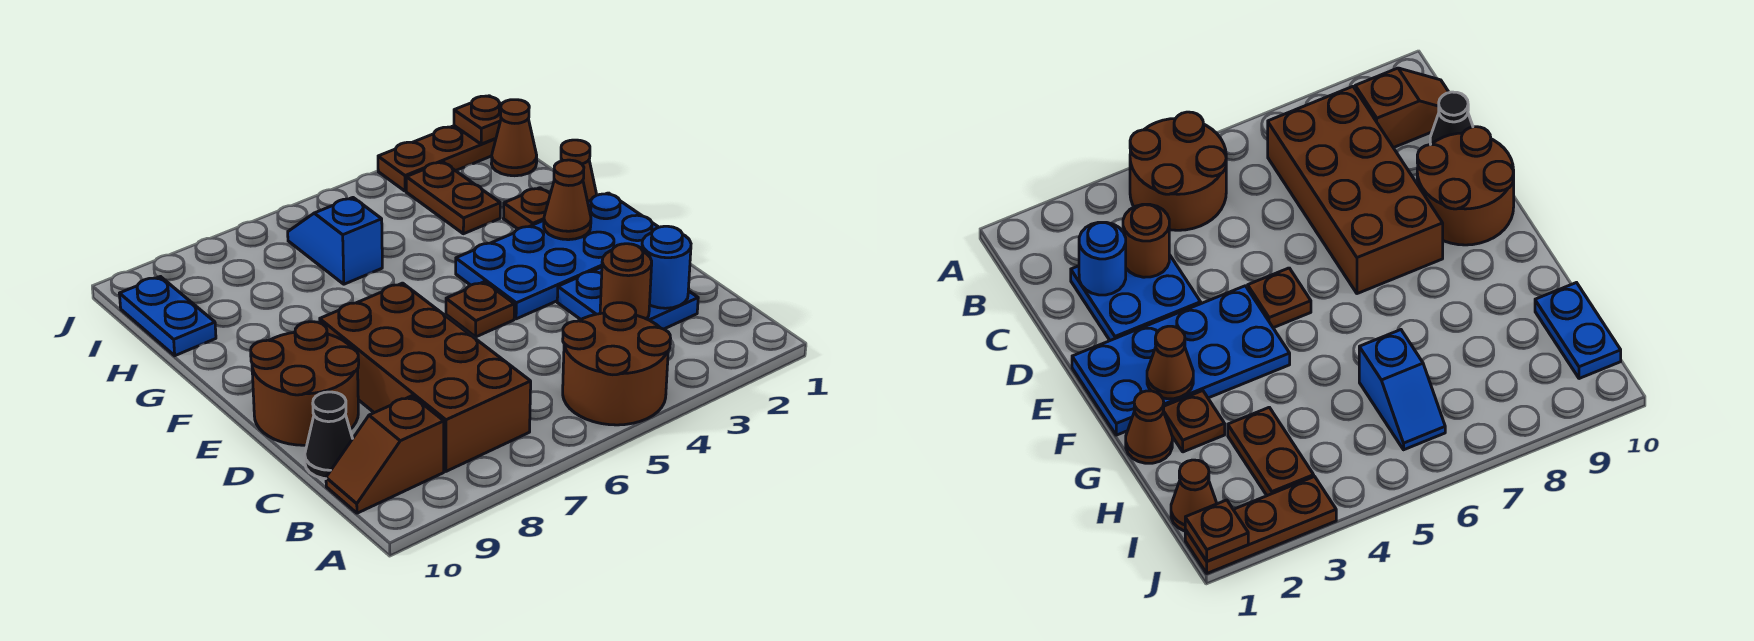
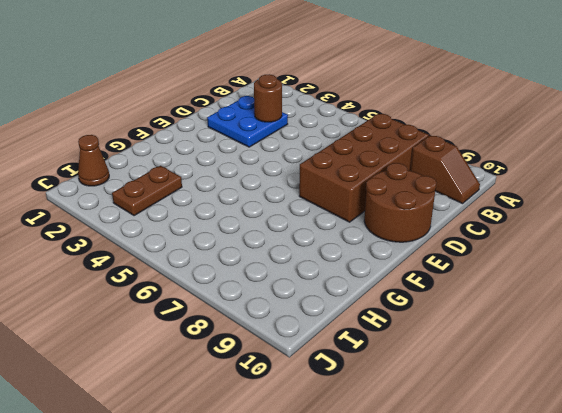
none -> brown 2x2 round brick [563,303,671,425]
none -> black 1x1 cone [305,392,353,479]
none -> blue 2x4 plate [456,193,659,319]

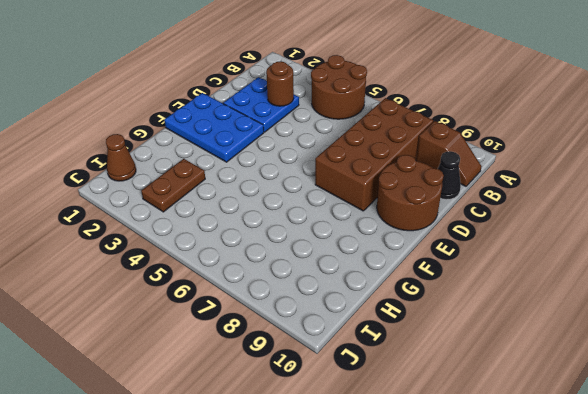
blue 2x3 plate [164,93,264,162] -> blue 2x4 plate [456,193,659,319]
none -> brown 1x1 plate [446,282,514,337]
none -> brown 1x1 cone [561,140,597,201]
none -> brown 1x1 plate [504,188,550,229]

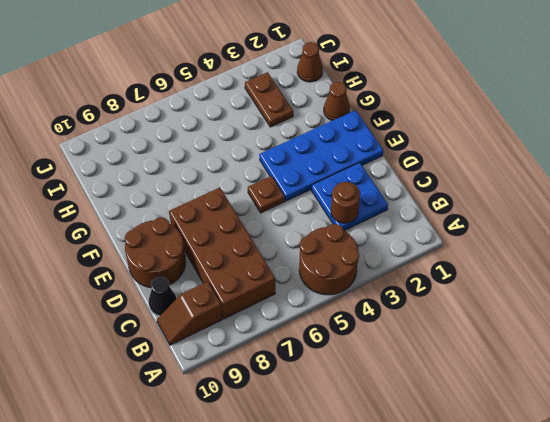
none -> brown 1x1 plate [504,188,550,229]
none -> blue 1x2 slope [288,198,382,284]
none -> blue 1x2 plate [119,277,216,356]

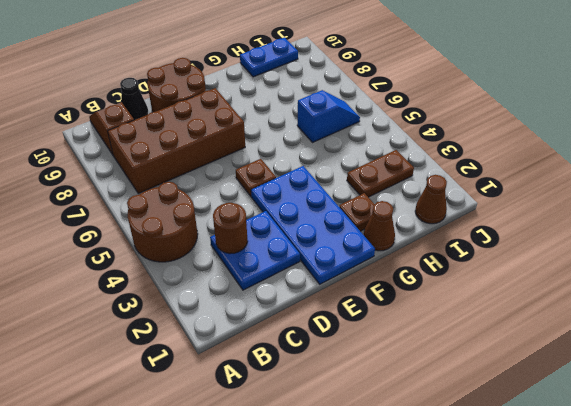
none -> brown 1x3 plate [378,126,496,191]
none -> blue 1x1 round brick [642,226,691,308]
none -> brown 1x1 cone [544,160,591,240]

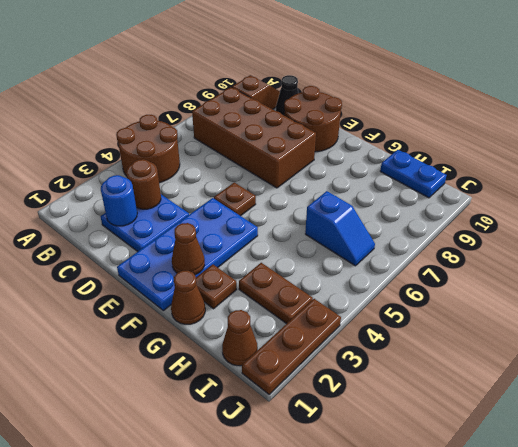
none -> brown 1x1 plate [454,96,502,144]

